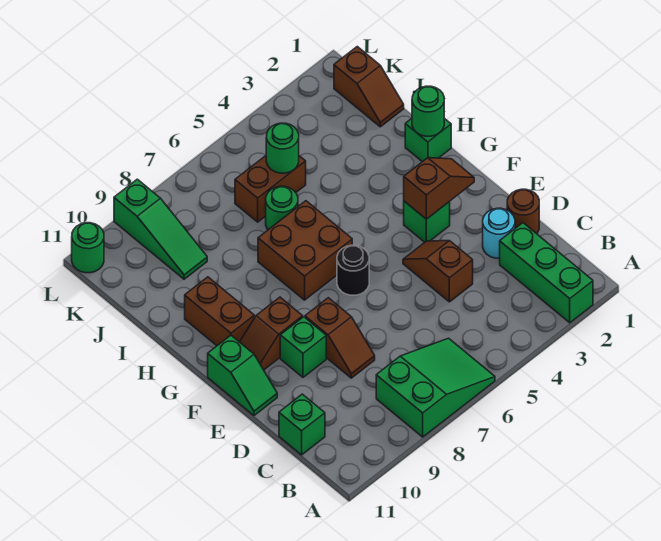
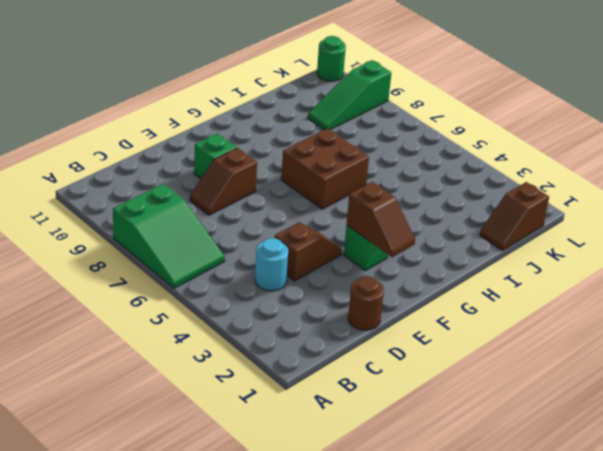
cyan 1x1 round brick [255,238,288,291] -> cyan 1x1 round brick moved to [483,208,515,258]
none -> green 1x3 brick [500,223,593,323]
none -> green 1x1 brick [279,394,325,455]
none -> green 1x2 slope [208,335,277,415]

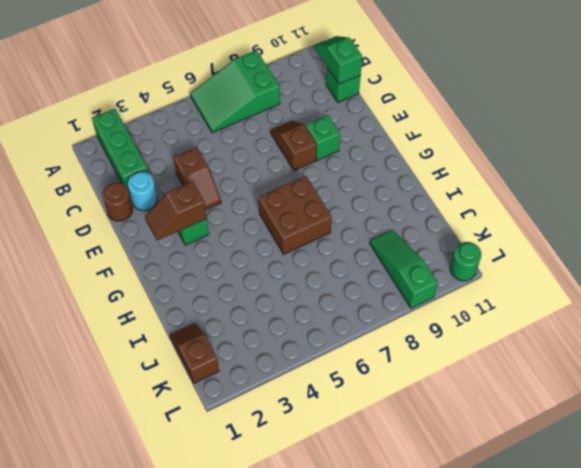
green 1x2 slope [315,36,362,84] -> green 1x2 slope moved to [208,335,277,415]
none -> black 1x1 round brick [337,245,369,295]
none -> brown 1x2 slope [240,297,303,370]
none -> brown 1x2 brick [185,277,254,346]

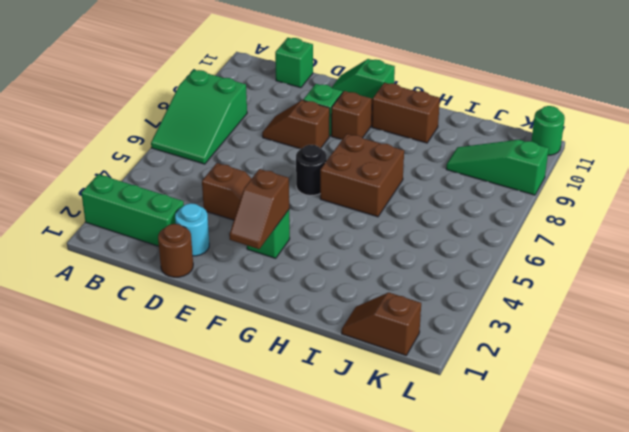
none -> green 1x1 brick [405,118,451,162]
none -> green 1x1 round brick [266,186,298,230]
none -> brown 1x2 brick [235,156,306,222]

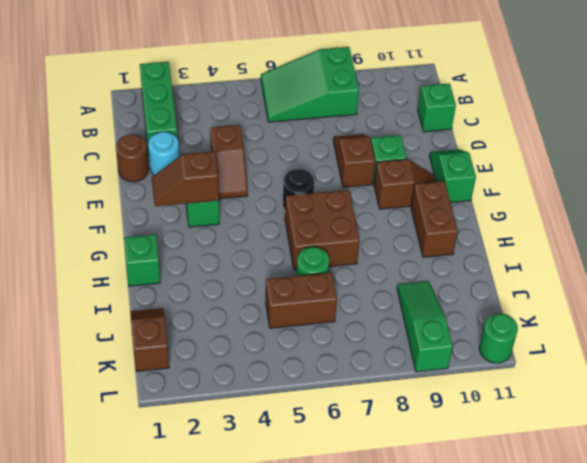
none -> green 1x1 round brick [412,86,444,136]
none -> green 1x1 round brick [266,123,299,173]

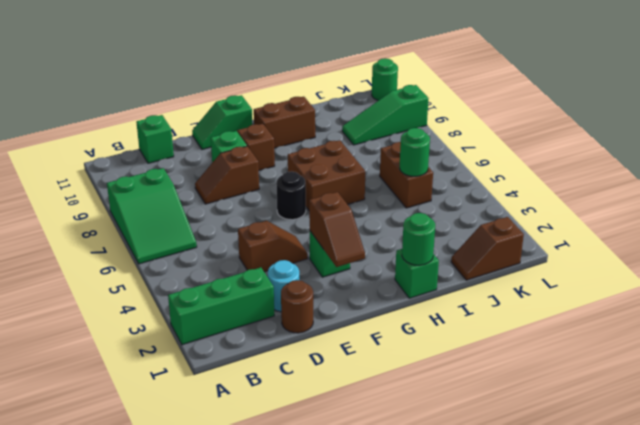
none -> green 1x1 round brick [266,186,298,230]

